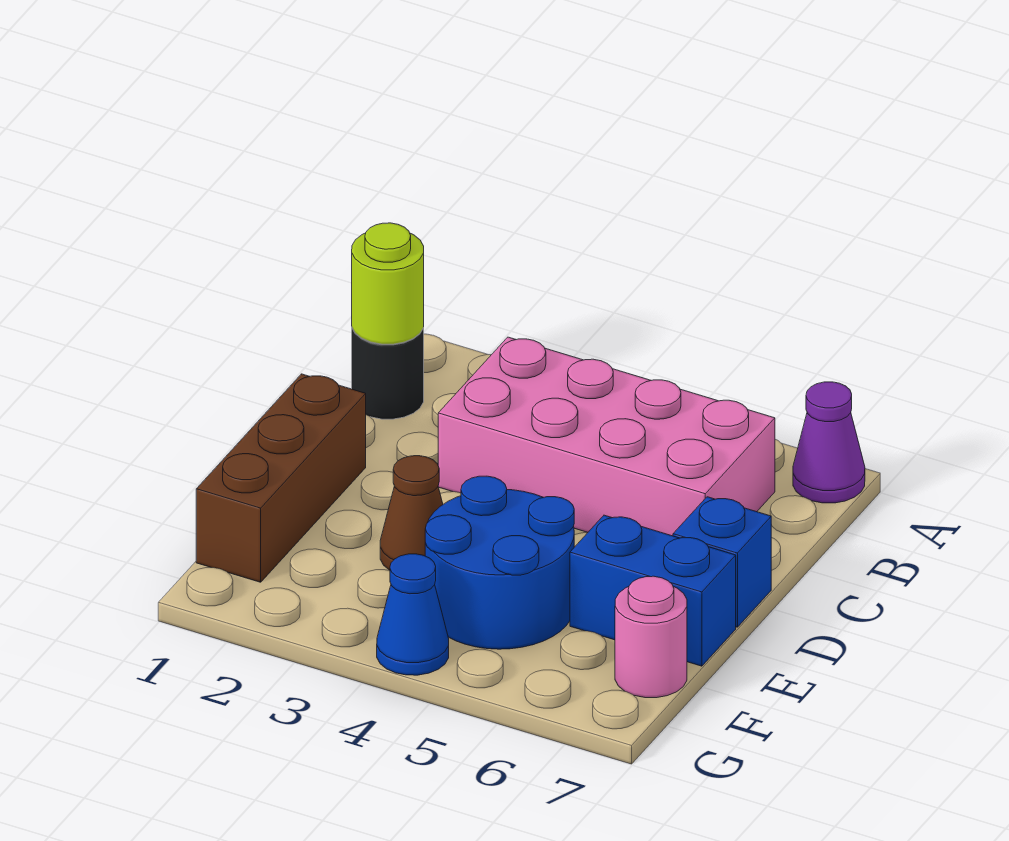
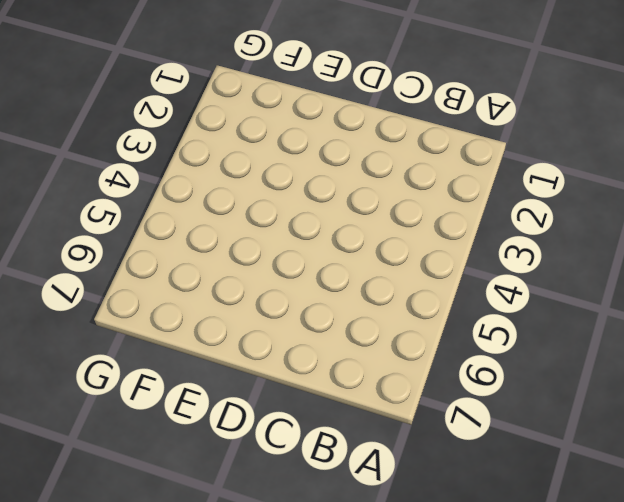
none -> purple 1x1 cone [793,382,865,503]
none -> black 1x1 round brick [352,328,424,419]

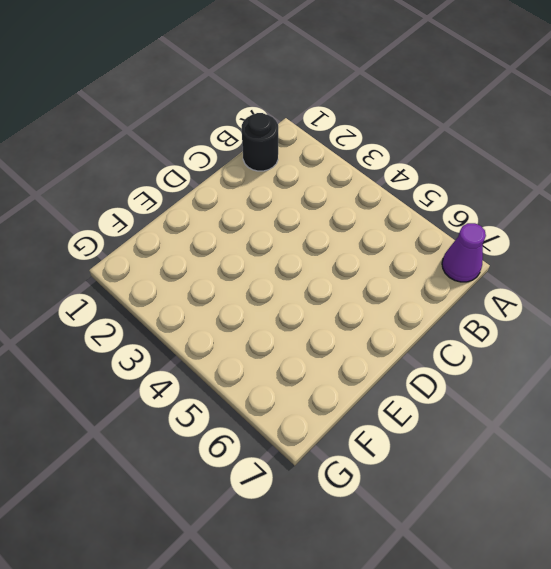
none -> pink 2x4 brick [438,337,775,536]
none -> brown 1x3 brick [196,374,366,582]

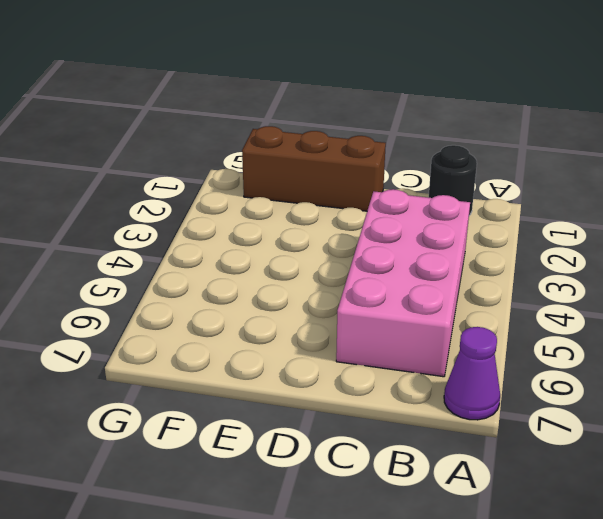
none -> blue 1x1 brick [673,497,771,627]
none -> brown 1x1 cone [380,456,443,570]

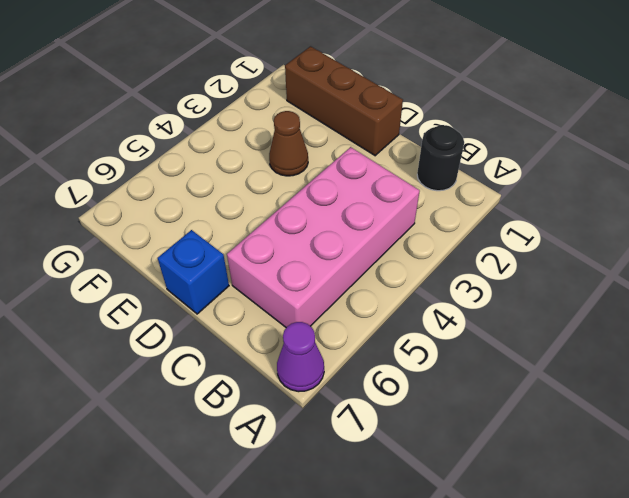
none -> blue 2x2 round brick [425,476,574,649]
none -> blue 1x2 brick [570,515,736,666]

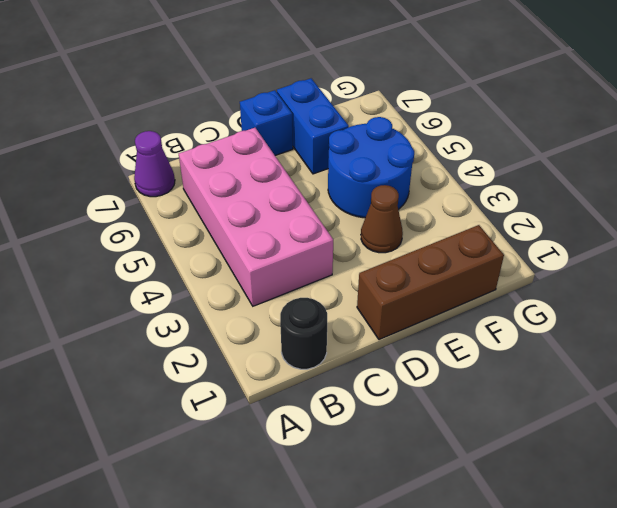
none -> pink 1x1 round brick [615,576,687,698]
none -> blue 1x1 cone [377,554,449,675]

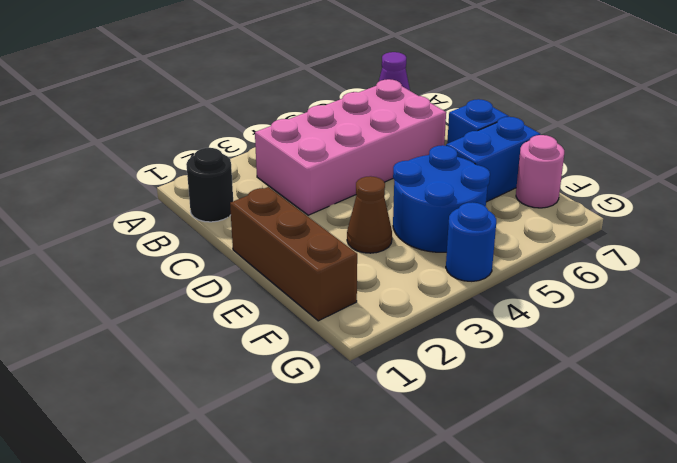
blue 1x1 round brick [446,202,496,281] -> blue 1x1 cone [377,554,449,675]
none -> lime 1x1 round brick [352,223,424,344]

